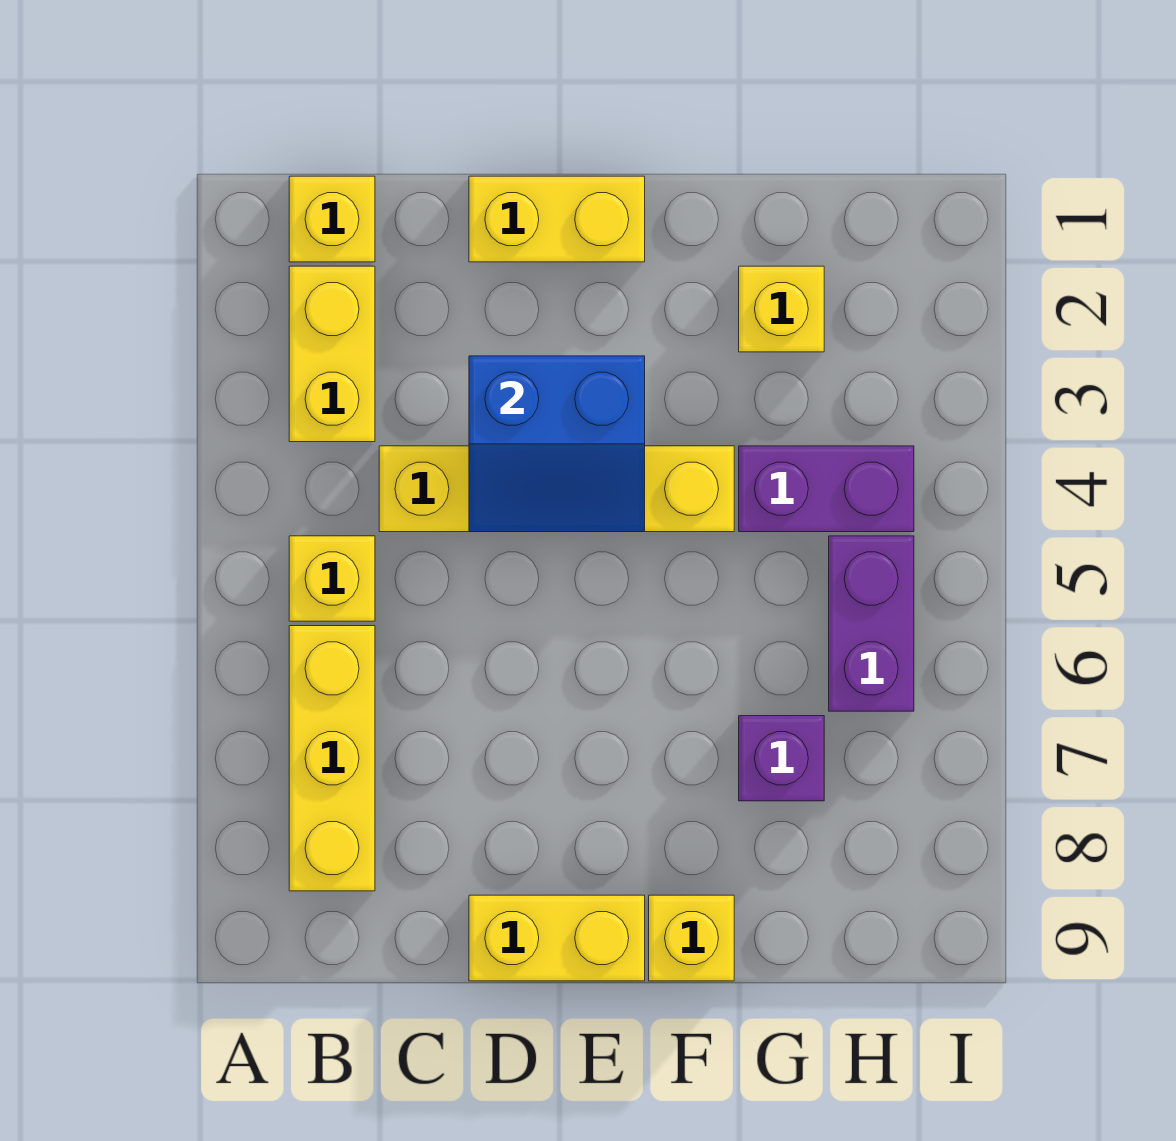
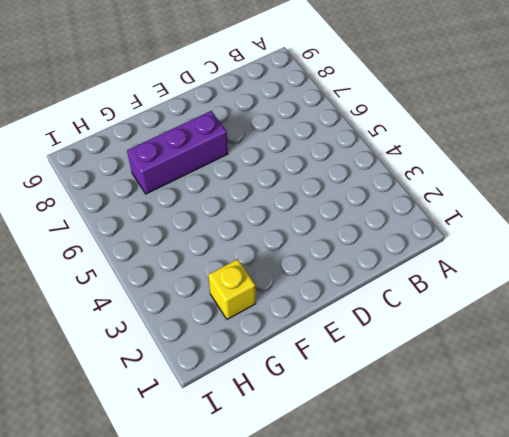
purple 1x3 brick [127,111,228,194] -> purple 1x1 brick [739,716,824,801]
none -> yellow 1x1 brick [289,176,375,262]
none -> yellow 1x2 brick [289,266,375,442]
none -> yellow 1x1 brick [289,536,375,621]

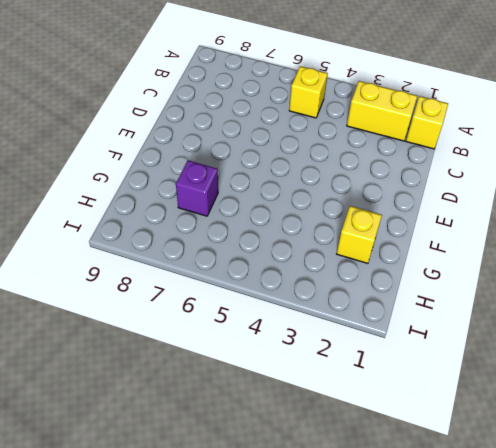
none -> yellow 1x3 brick [289,626,375,891]
none -> yellow 1x4 brick [379,446,734,532]
none -> yellow 1x2 brick [469,176,645,262]

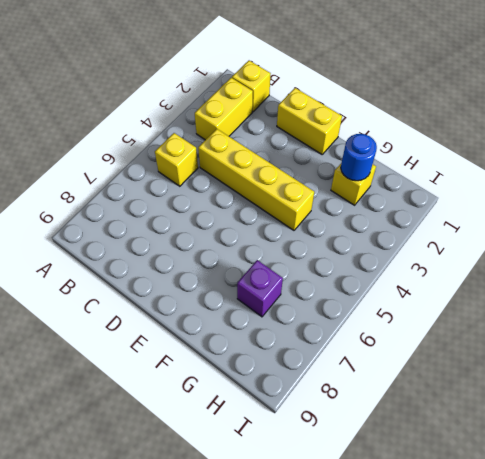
blue 1x1 round brick [341,134,377,181] -> none
none -> yellow 1x3 brick [289,626,375,891]
none -> yellow 1x2 brick [469,895,645,981]
none -> yellow 1x1 brick [649,895,734,981]

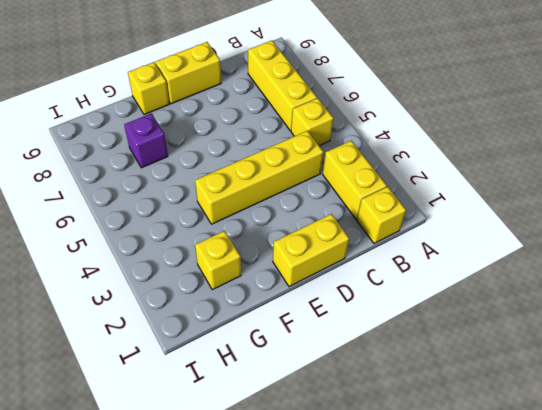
none -> purple 1x2 brick [739,446,914,532]
none -> purple 1x2 brick [829,536,914,711]
none -> blue 2x2 slope [469,356,645,532]

